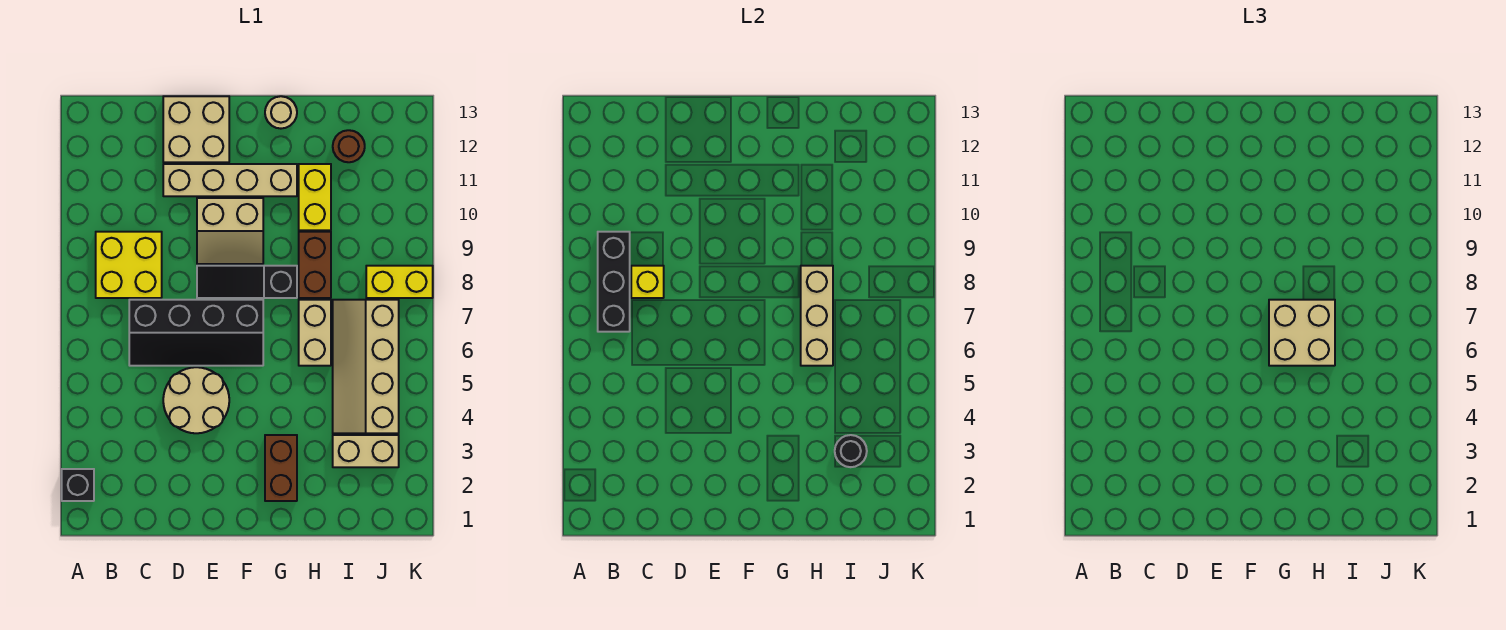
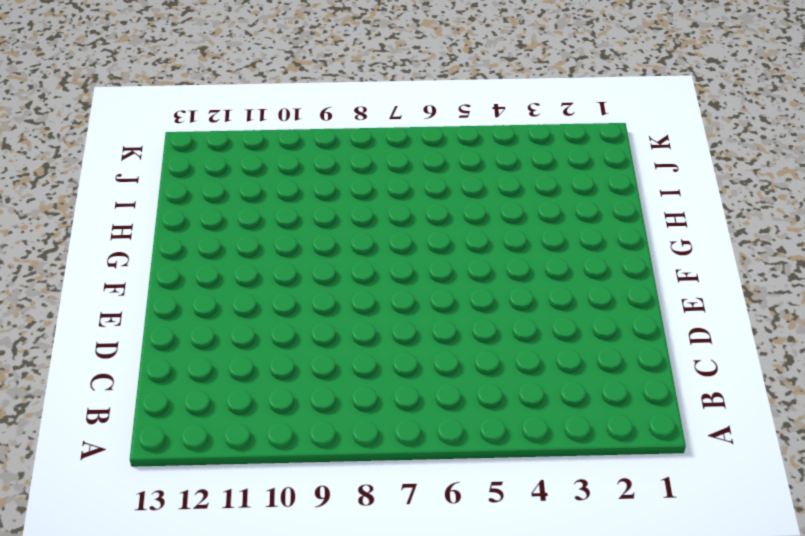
none -> black 1x1 brick [62,469,94,501]
none -> yellow 2x2 brick [96,232,162,298]
none -> black 2x4 slope [129,300,263,366]

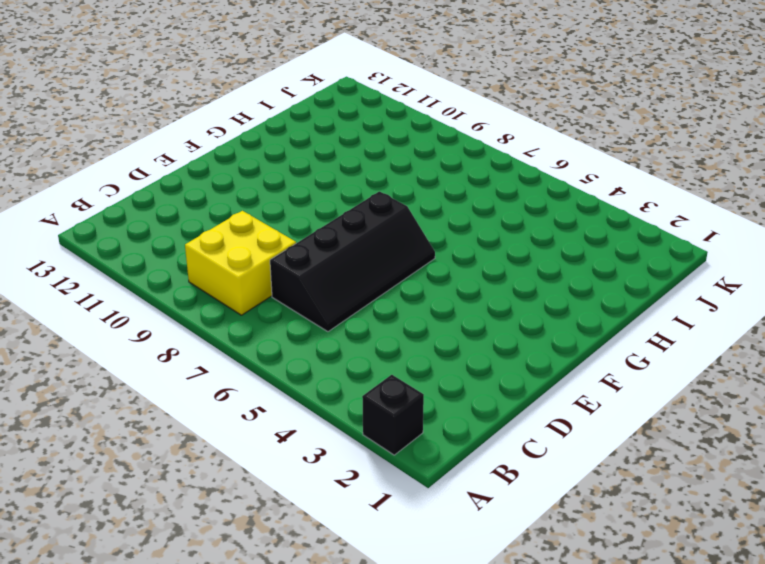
none -> tan 2x2 round brick [163,367,229,433]
none -> tan 1x4 brick [163,164,297,196]
none -> tan 2x2 brick [163,96,229,162]

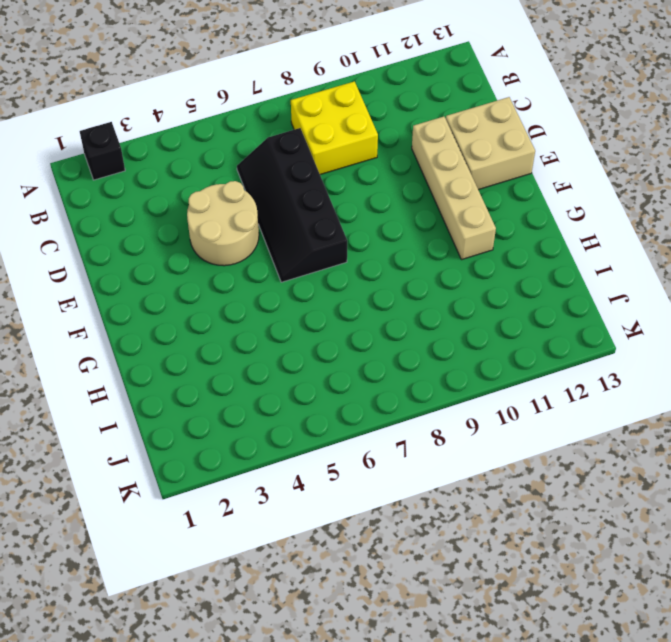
none -> black 1x3 slope [197,266,297,298]
none -> tan 2x2 slope [197,198,263,264]
none -> brown 1x2 brick [265,435,297,501]

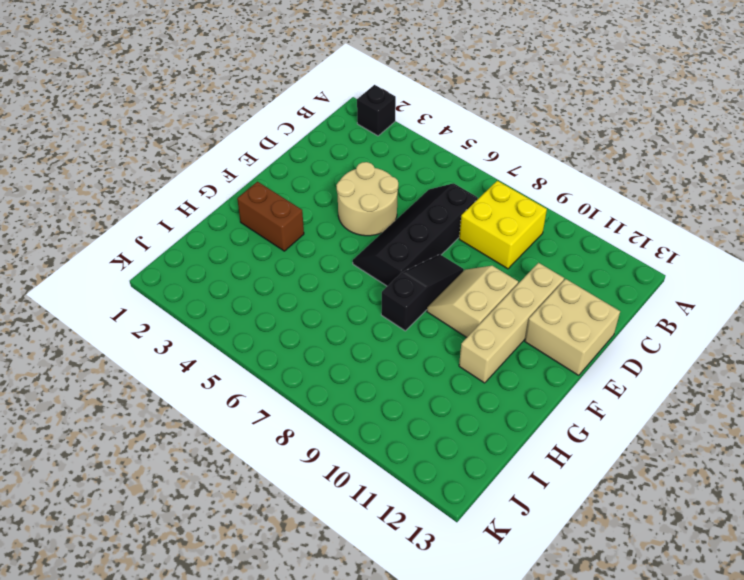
none -> tan 1x1 round brick [265,96,297,129]
none -> tan 1x2 brick [299,300,331,366]
none -> brown 1x2 brick [299,232,331,298]

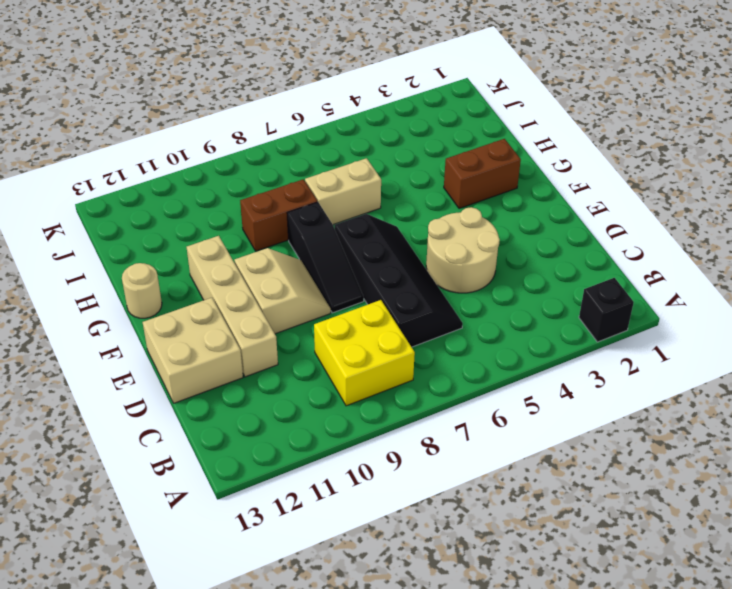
none -> yellow 1x2 brick [299,164,331,230]
none -> tan 1x2 brick [333,435,399,467]
none -> tan 2x4 slope [333,300,399,433]

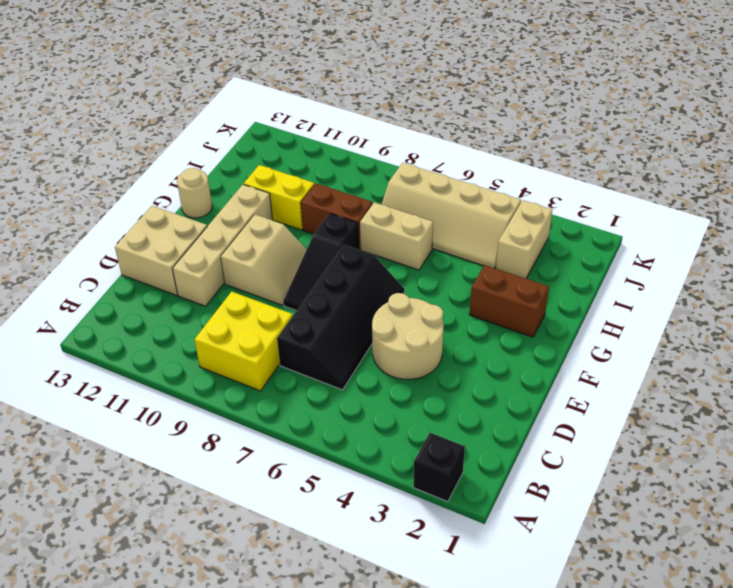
none -> brown 1x1 round brick [333,130,365,162]
none -> yellow 1x2 brick [366,266,433,298]
none -> black 1x3 brick [598,232,630,332]

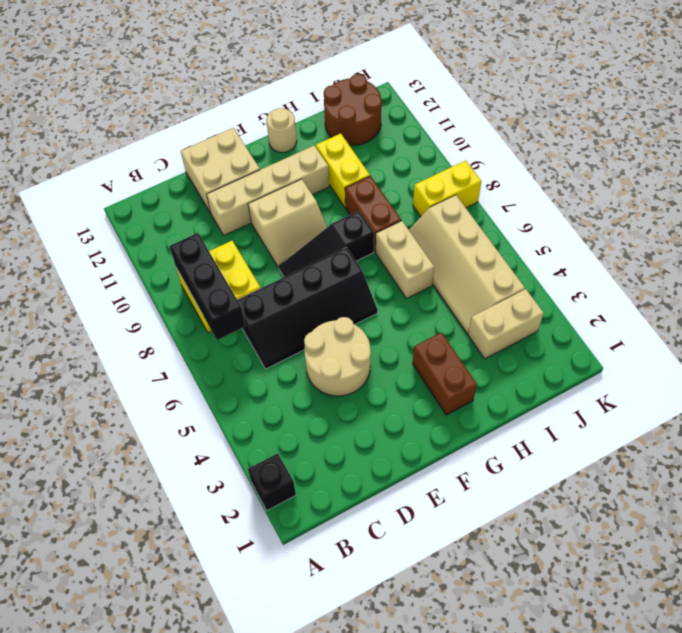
brown 2x2 round brick [324,74,382,145] -> brown 1x1 round brick [333,130,365,162]
none -> yellow 1x1 brick [631,266,664,298]
none -> tan 1x3 brick [801,266,833,366]
none -> black 1x1 round brick [835,435,867,467]

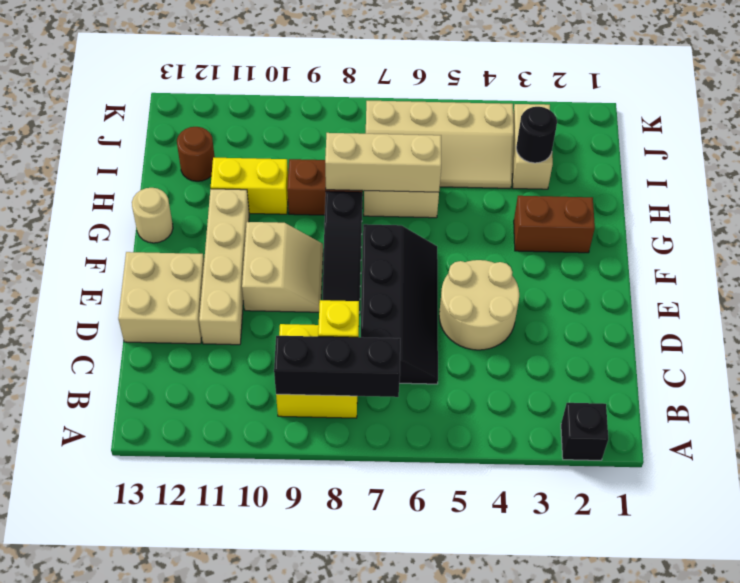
none -> yellow 1x2 brick [366,266,433,298]
none -> tan 2x2 brick [1269,300,1335,366]

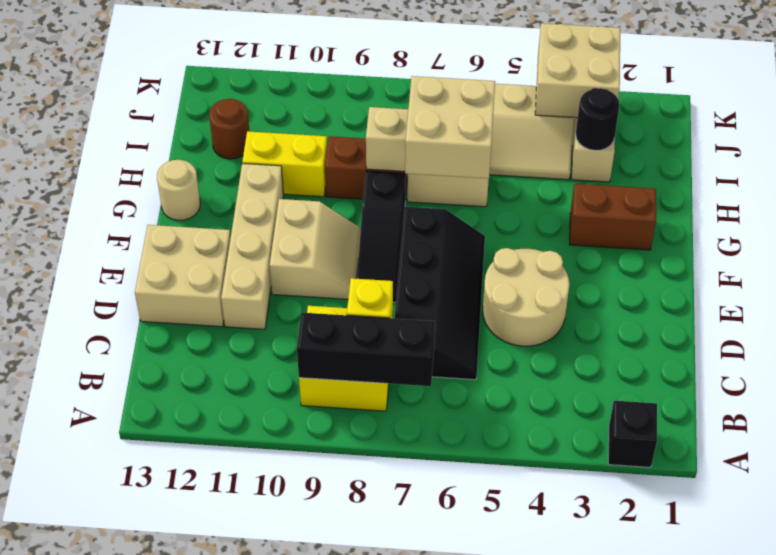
tan 2x2 brick [535,23,620,118] -> none
none -> yellow 1x2 brick [366,266,433,298]

